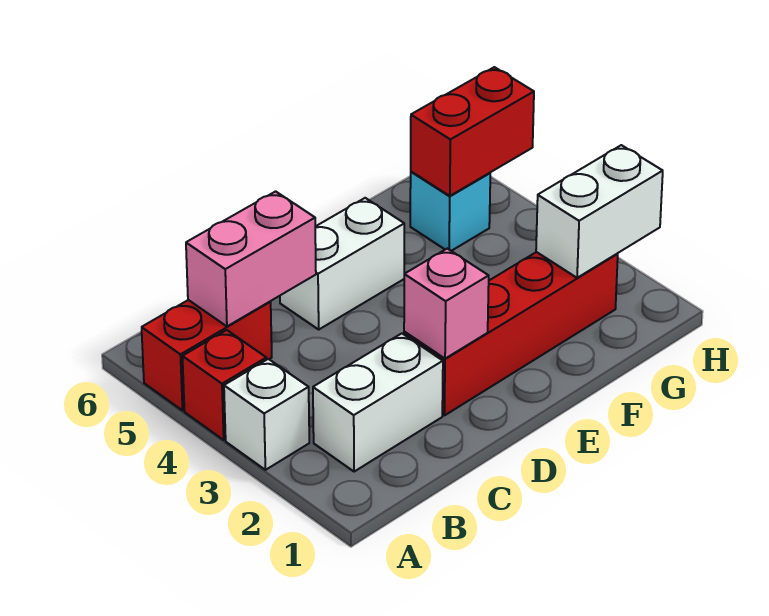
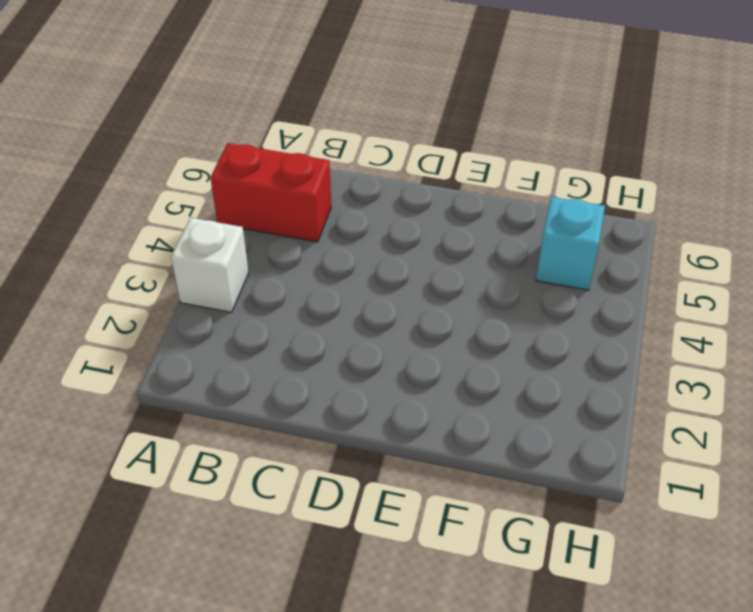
none -> red 1x1 brick [182,330,266,440]
none -> white 1x2 brick [313,333,443,472]

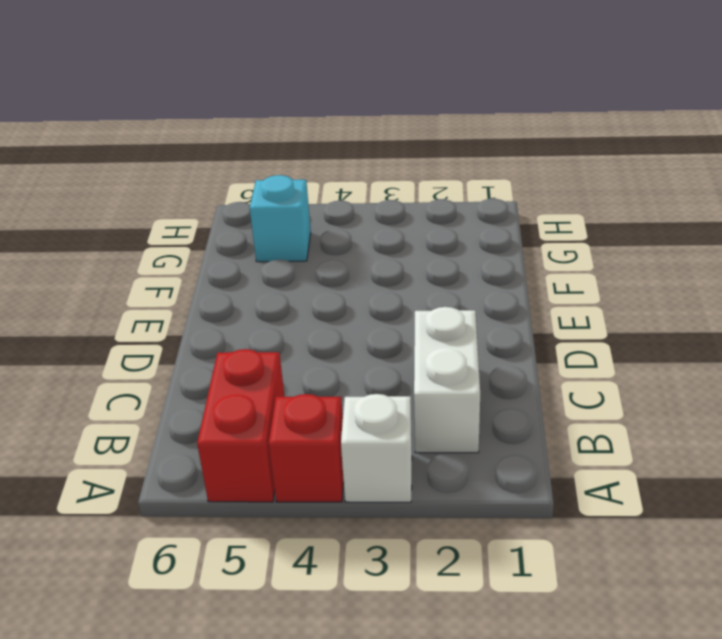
none -> red 1x4 brick [404,252,618,415]
none -> white 1x2 brick [280,198,404,329]

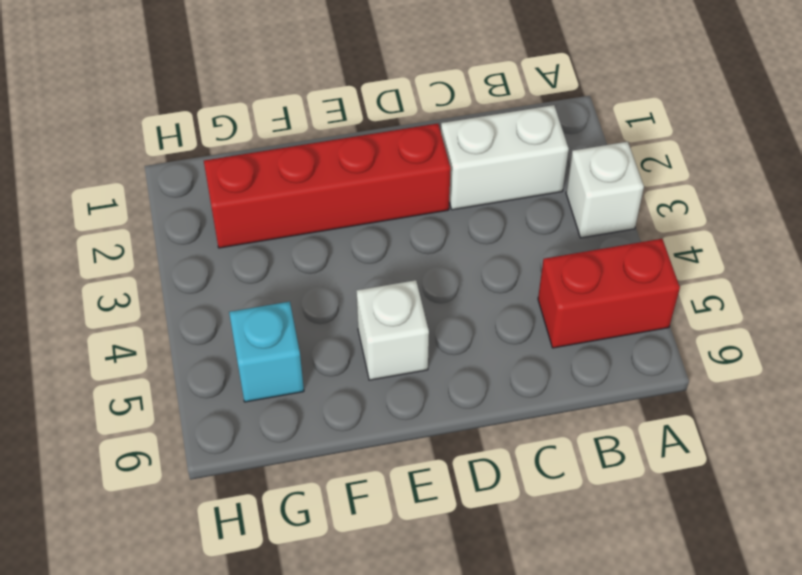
white 1x1 brick [357,280,429,380] -> white 1x2 brick [280,198,404,329]
none -> red 1x1 brick [182,330,266,440]
none -> pink 1x2 brick [186,191,316,326]

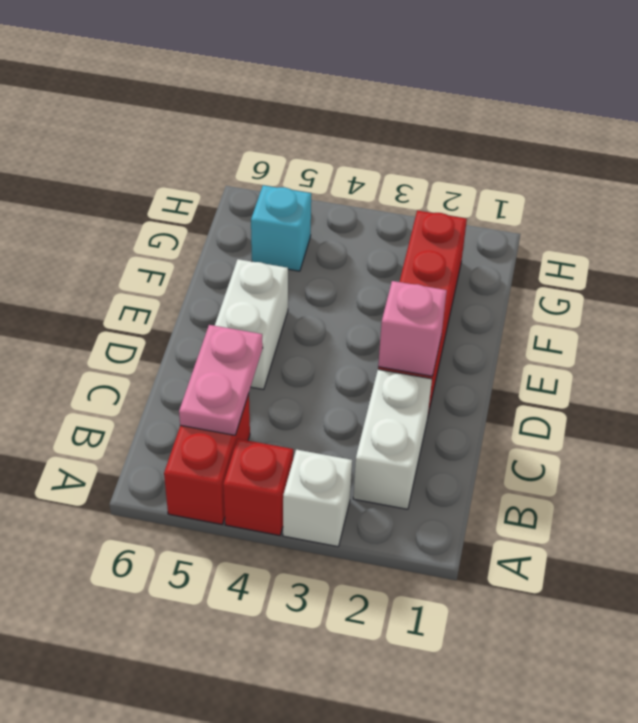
pink 1x2 plate [179,325,263,435] -> pink 1x2 brick [186,191,316,326]
none -> white 1x2 brick [536,145,663,278]
none -> red 1x2 brick [411,67,534,196]

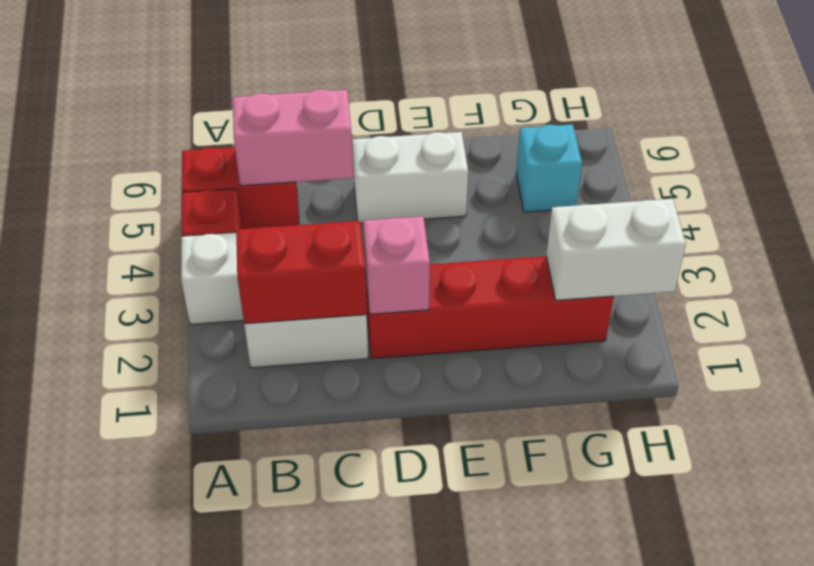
red 1x2 brick [236,221,367,324] -> red 1x2 brick moved to [411,67,534,196]

